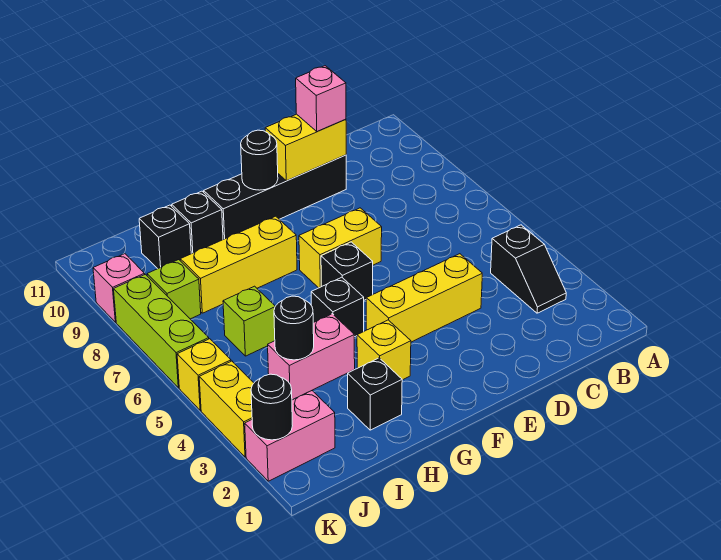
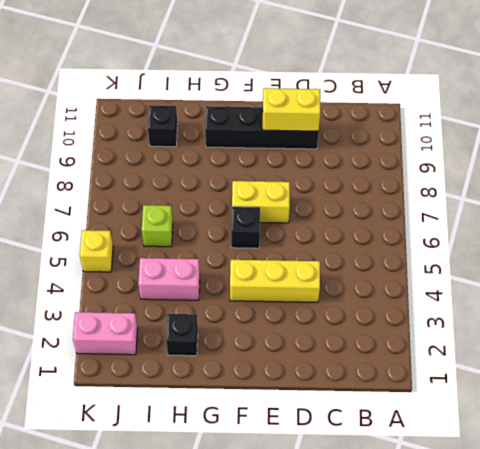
none -> black 1x2 slope [491,225,566,313]
none -> yellow 1x1 brick [357,320,411,380]
none -> black 1x1 brick [311,277,364,337]

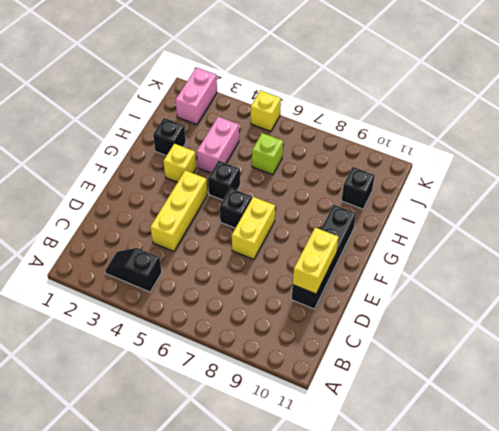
none -> yellow 1x3 brick [180,216,297,313]
none -> black 1x1 brick [172,191,223,254]
none -> lime 1x1 brick [147,260,201,319]

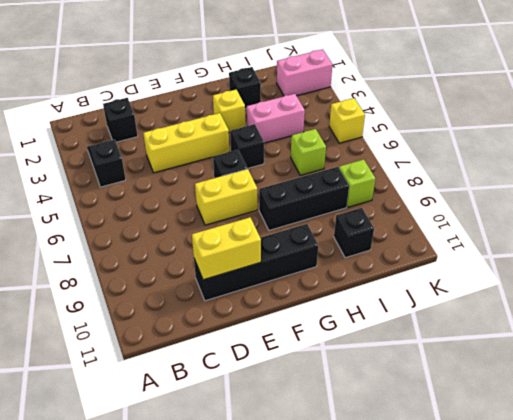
black 1x1 brick [103,98,138,142] -> black 1x1 brick moved to [172,191,223,254]
black 1x3 brick [259,167,349,230] -> yellow 1x3 brick [180,216,297,313]
none -> yellow 1x2 brick [199,361,254,457]
none -> lime 1x3 brick [114,274,209,388]
none -> pink 1x1 brick [93,254,145,322]

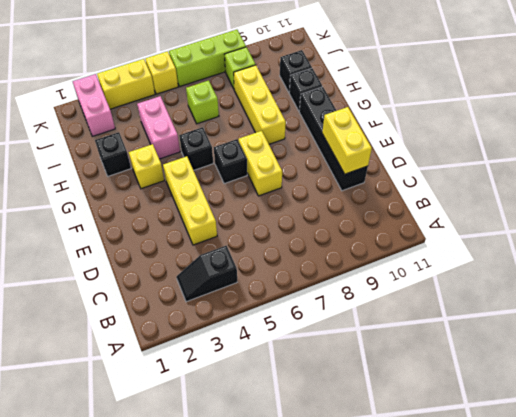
none -> pink 1x1 brick [93,254,145,322]
none -> black 1x1 round brick [241,130,278,190]
none -> black 1x1 round brick [274,296,314,360]

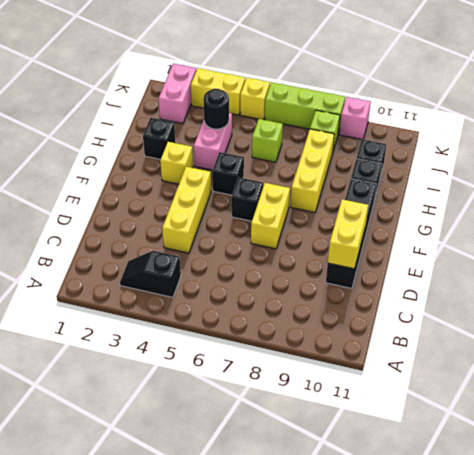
none -> black 1x1 round brick [241,130,278,190]
none -> black 1x1 round brick [251,374,292,440]
none -> pink 1x1 brick [296,66,346,132]

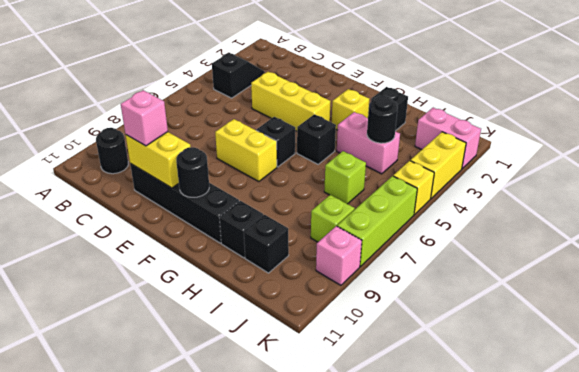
black 1x1 round brick [96,128,128,174] -> black 1x1 round brick moved to [251,374,292,440]
none -> yellow 1x3 brick [180,216,297,313]

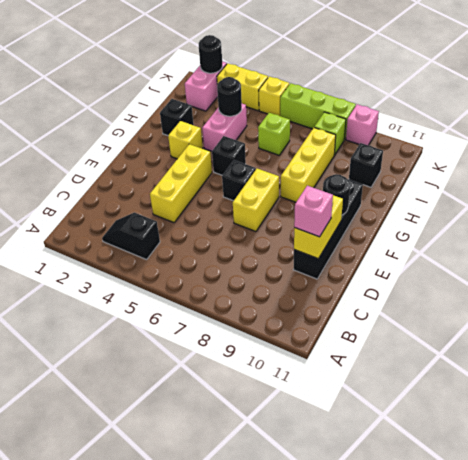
none -> black 1x1 brick [172,191,223,254]

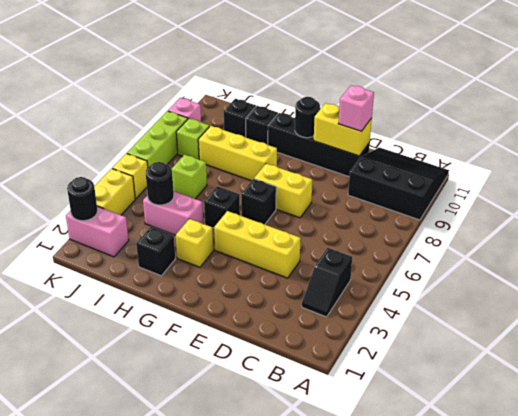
black 3x3 slope [348,148,449,220] -> none

